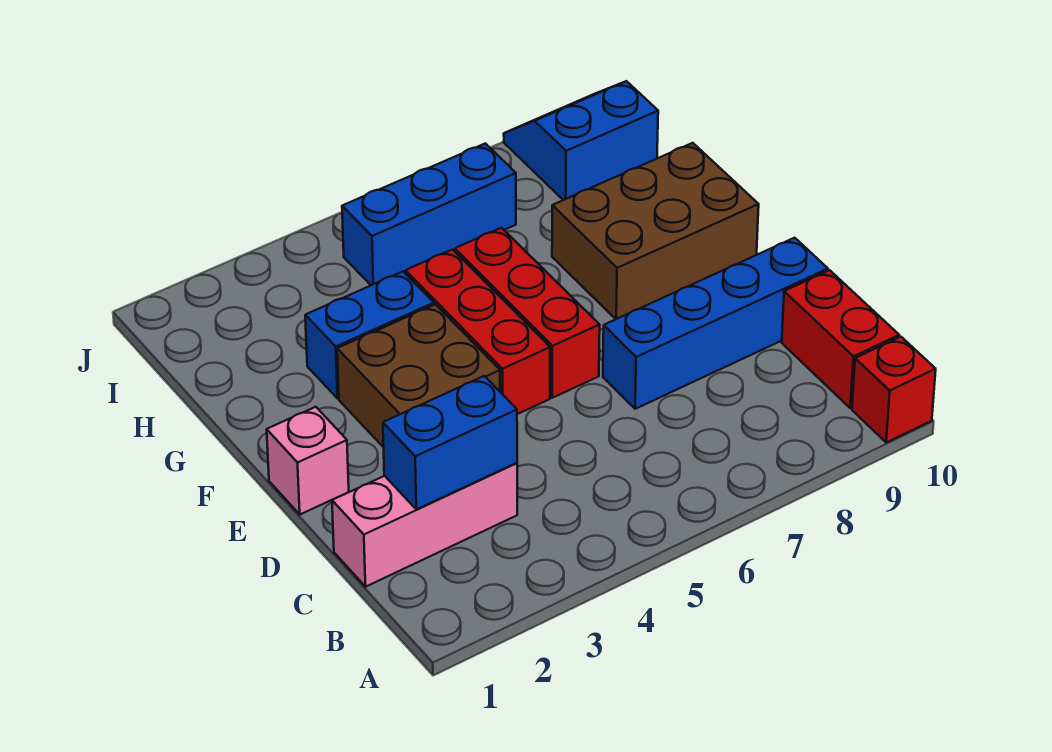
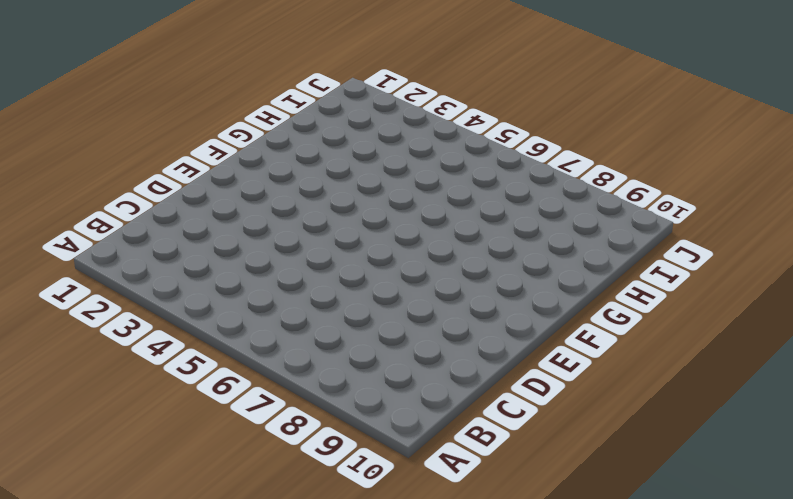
none -> red 1x1 brick [852,337,936,442]
none -> red 1x2 brick [782,270,899,408]
none -> pink 1x3 brick [332,463,517,587]

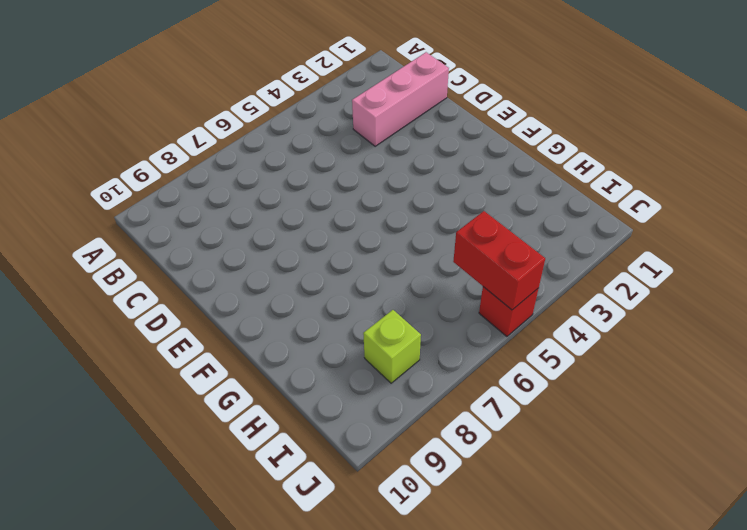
red 1x2 brick [453,211,545,310] -> red 1x2 brick moved to [782,270,899,408]
lime 1x1 brick [363,310,421,383] -> none
red 1x1 brick [479,287,539,336] -> red 1x1 brick moved to [852,337,936,442]
none -> blue 1x4 brick [603,238,828,409]
none -> pink 1x1 brick [267,407,349,514]
none -> brown 2x2 brick [337,304,500,447]

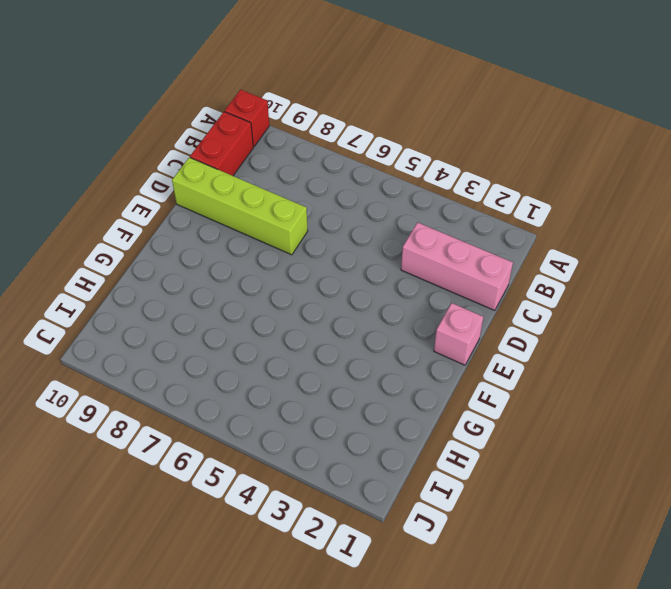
lime 1x4 brick [172,157,308,255] -> blue 1x4 brick [603,238,828,409]
none -> brown 2x2 brick [337,304,500,447]
none -> red 1x3 brick [406,249,550,414]
none -> red 1x3 brick [455,228,600,398]

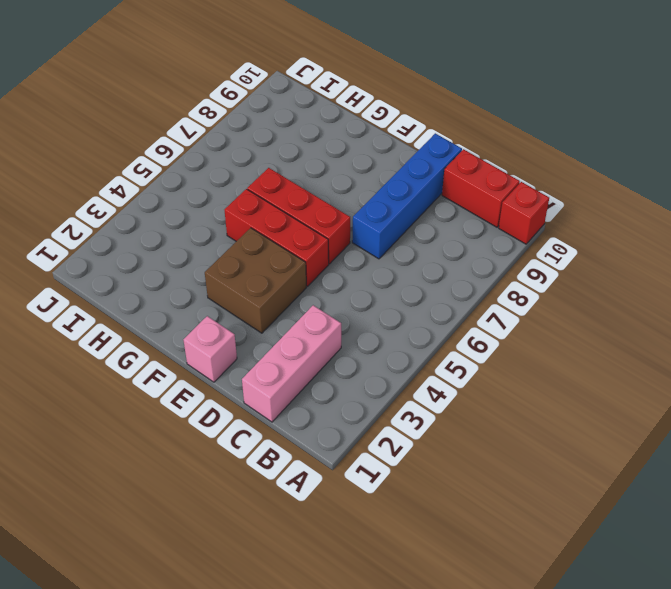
none -> brown 2x3 brick [552,143,759,319]
none -> blue 1x2 brick [305,272,434,398]
none -> blue 1x3 brick [342,143,516,285]

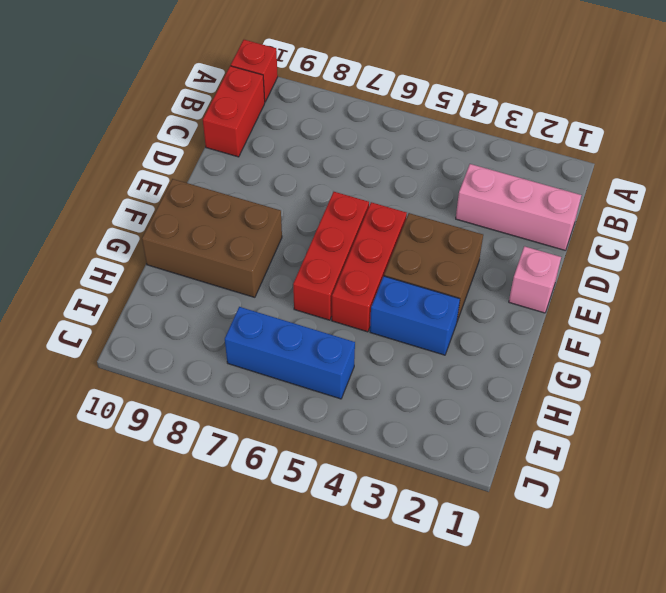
none -> blue 1x4 brick [603,238,828,409]
none -> blue 2x2 slope [504,81,658,200]
none -> blue 1x2 brick [383,376,517,509]

